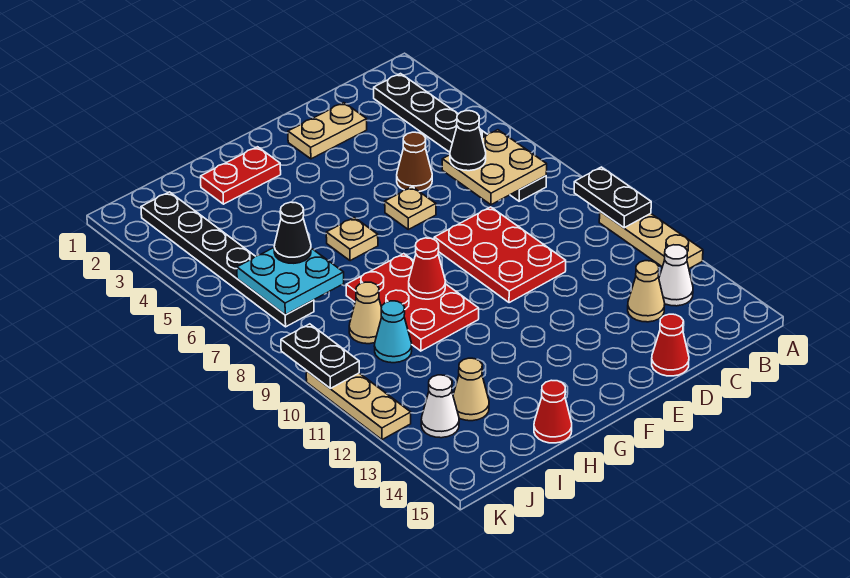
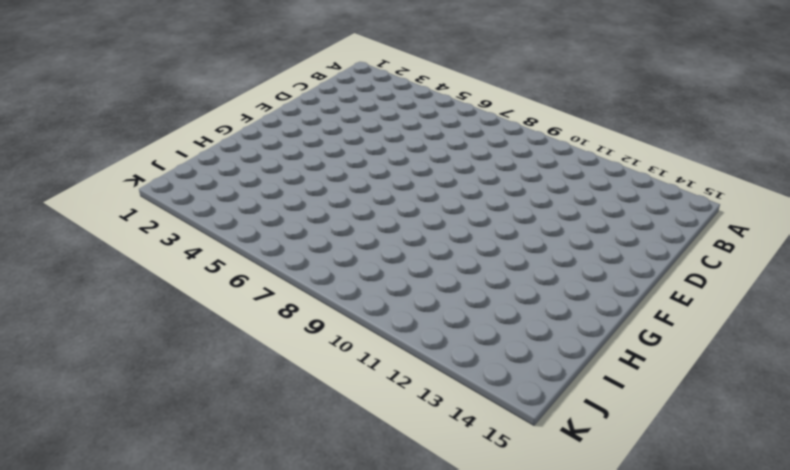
none -> tan 1x3 plate [599,211,703,269]
none -> black 1x6 plate [374,74,546,201]
none -> white 1x1 cone [659,245,693,306]

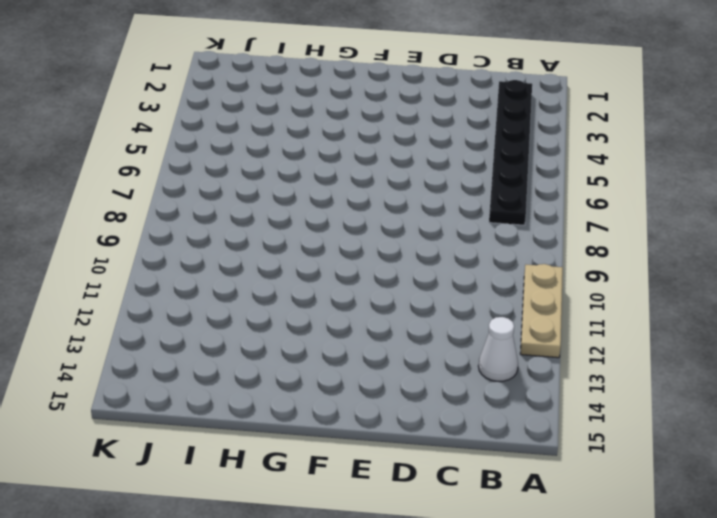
none -> tan 1x1 cone [628,261,665,322]
none -> tan 1x2 plate [288,103,367,159]
none -> brown 1x1 cone [397,132,432,192]

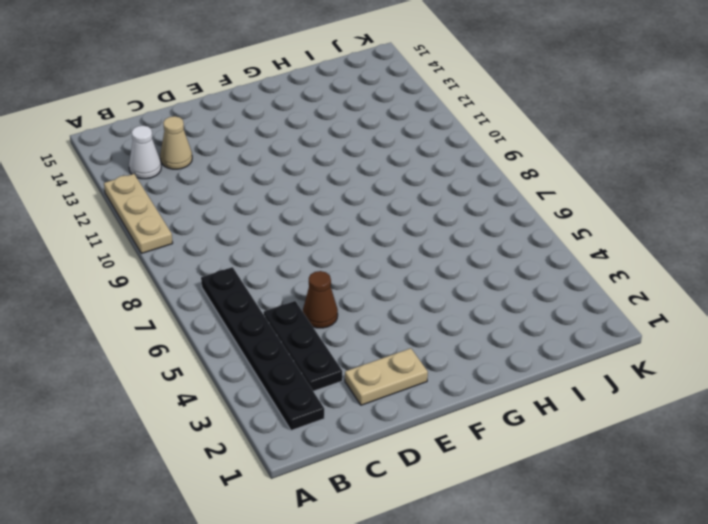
black 1x3 plate [263,301,342,391] -> none
none -> red 2x3 plate [434,207,566,303]
none -> red 1x1 cone [652,314,689,376]
none -> tan 1x1 plate [385,187,436,229]

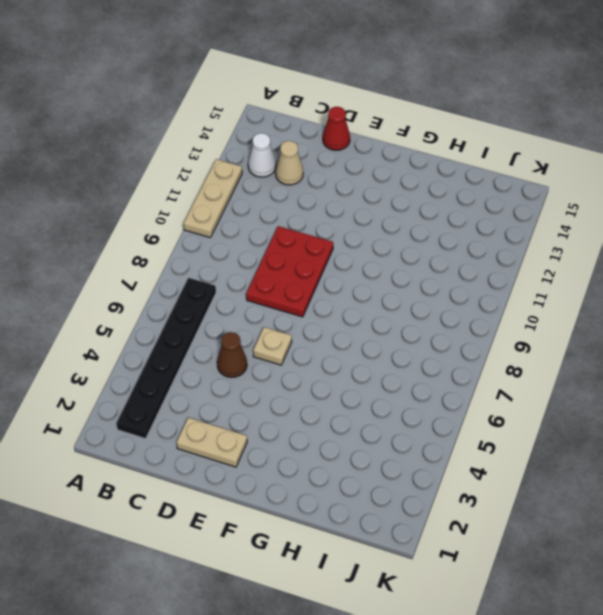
none -> red 1x2 plate [201,147,281,204]
none -> tan 1x1 plate [326,217,378,261]
none -> red 2x3 plate [346,254,479,351]

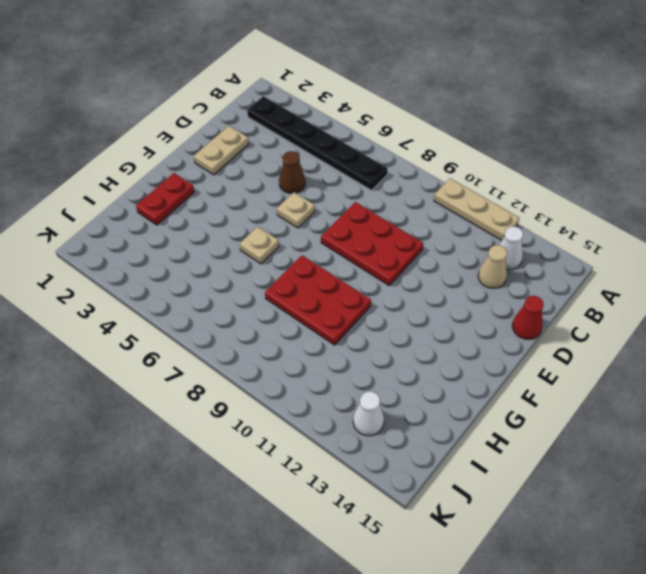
none -> red 1x1 cone [534,380,572,443]
none -> tan 1x1 cone [349,282,382,344]
none -> cyan 1x1 cone [375,301,412,363]

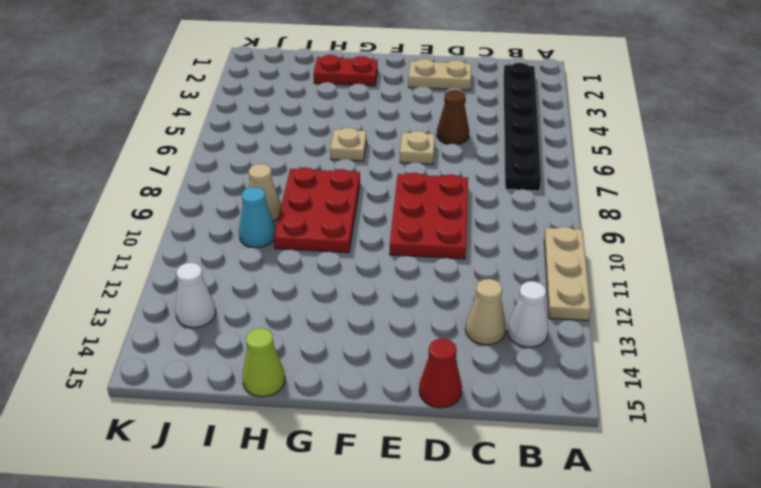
lime 1x1 cone [243,328,285,397] -> red 1x1 cone [534,380,572,443]
none -> tan 1x1 cone [453,358,489,421]
none -> black 1x6 plate [141,192,314,327]
none -> tan 1x3 plate [306,371,411,440]

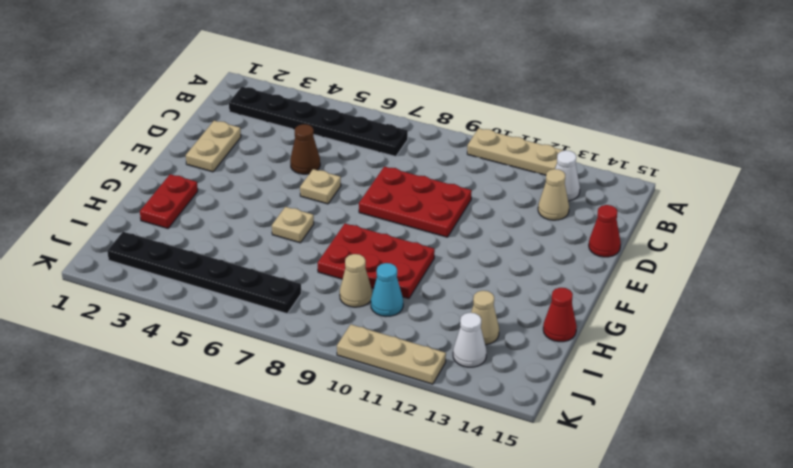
none -> black 1x2 plate [574,167,651,228]
none -> tan 2x2 plate [442,130,547,205]
none -> red 1x1 cone [409,238,445,299]

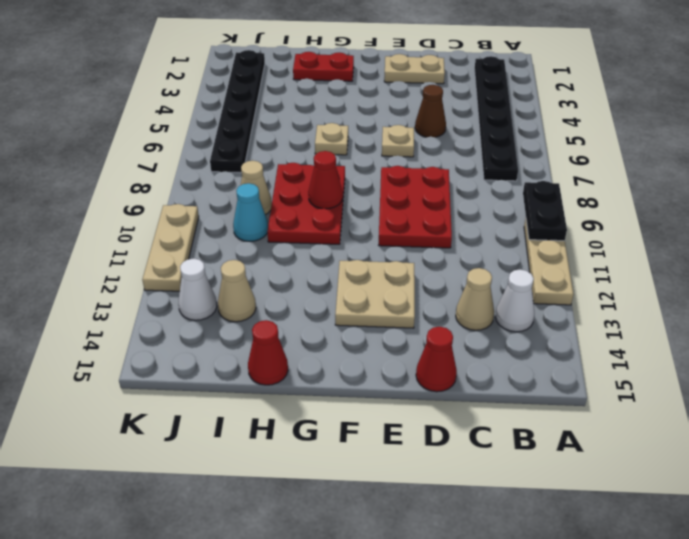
tan 2x2 plate [335,260,415,328] -> tan 2x2 plate moved to [442,130,547,205]
none -> cyan 2x2 plate [237,248,344,315]
none -> black 1x2 plate [281,324,359,388]
none -> black 1x1 cone [450,111,486,171]

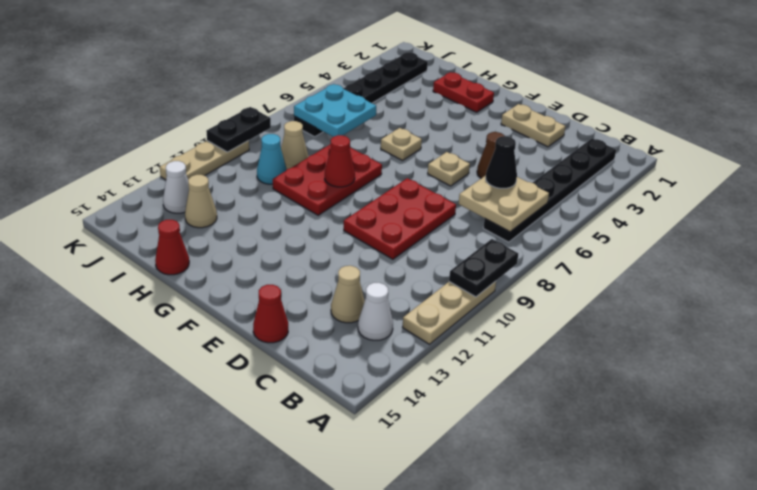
none -> black 1x1 cone [274,202,311,263]

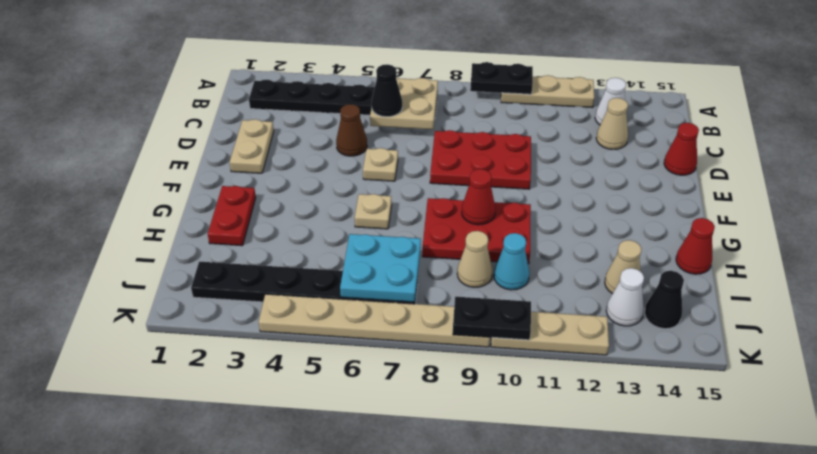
black 1x1 cone [644,271,684,329] -> black 1x1 cone moved to [274,202,311,263]
tan 1x6 plate [259,294,490,347] -> none

